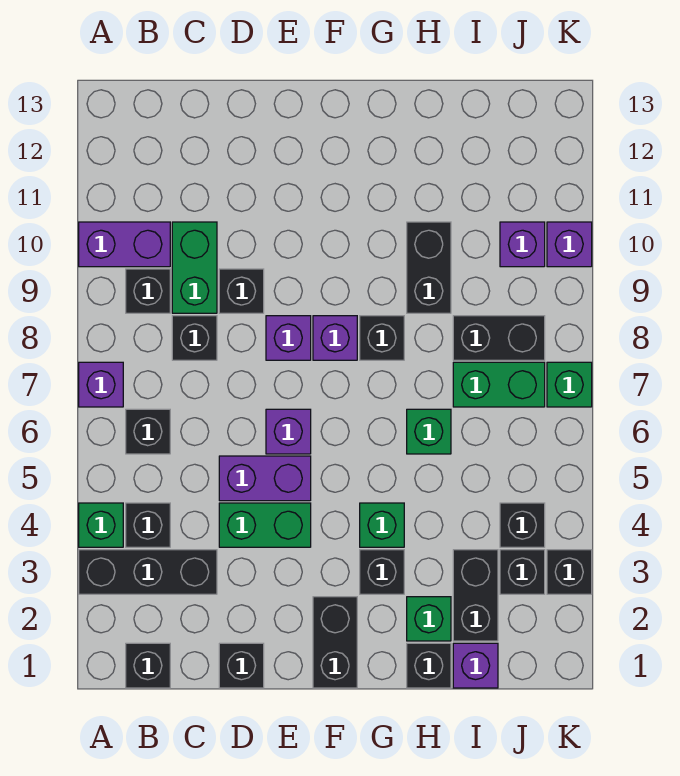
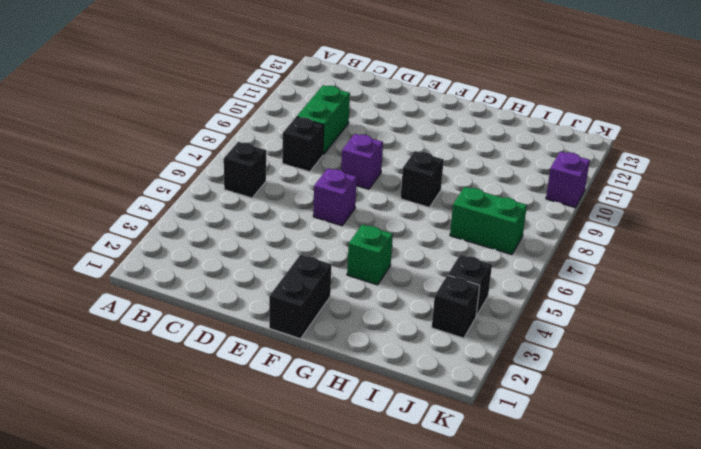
none -> black 1x3 brick [79,550,217,594]
none -> green 1x1 brick [79,503,123,547]
none -> purple 1x1 brick [79,362,123,407]
none -> purple 1x2 brick [79,222,170,267]

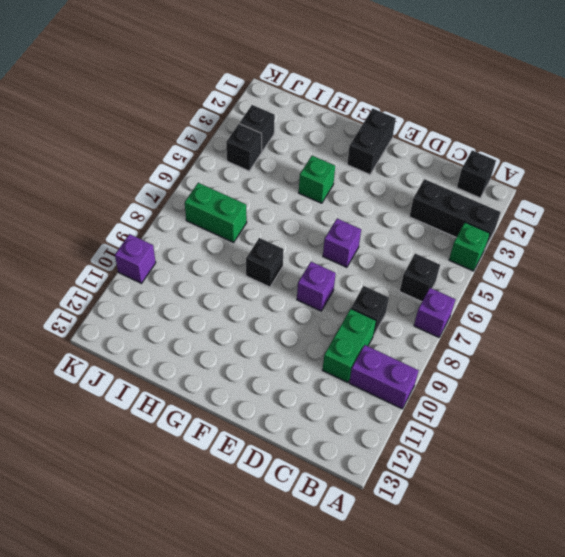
none -> black 1x1 brick [126,503,170,547]
none -> black 1x1 brick [126,269,170,313]
none -> black 1x1 brick [219,643,264,688]
none -> green 1x2 brick [219,503,311,547]

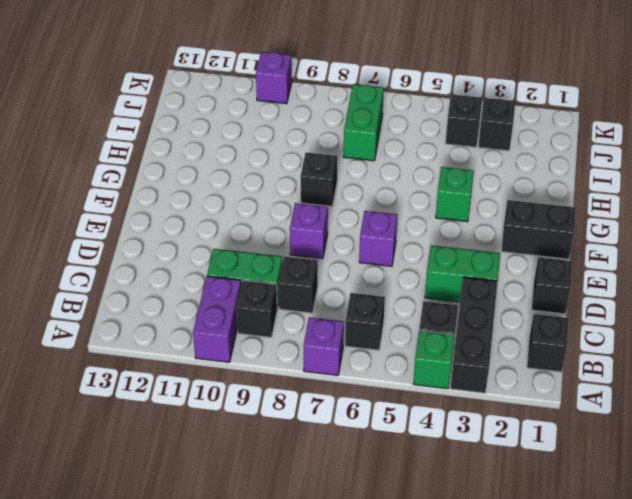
green 1x2 brick [425,245,500,302] -> green 1x2 brick turned to [219,503,311,547]
none -> purple 1x2 brick [219,456,311,501]
none -> black 1x1 brick [219,269,264,313]
none -> purple 1x1 brick [313,316,357,360]
none -> black 1x1 brick [360,550,404,594]

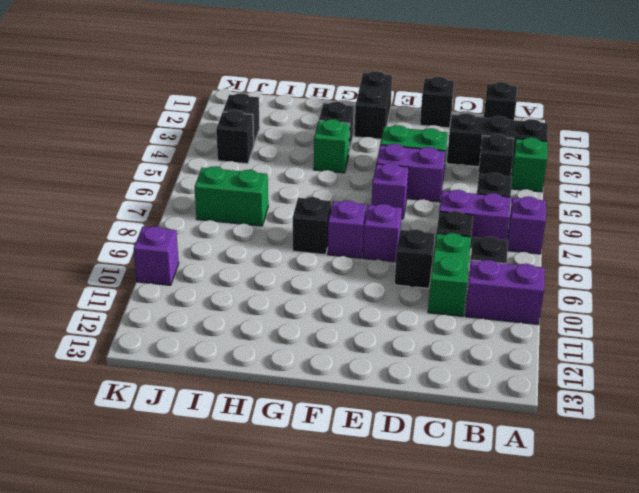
purple 1x2 brick [439,190,511,247] -> none
none -> black 1x1 brick [407,643,451,688]
none -> green 1x1 brick [407,597,451,641]
none -> green 1x1 brick [407,409,451,454]
none -> black 1x2 brick [407,222,451,313]

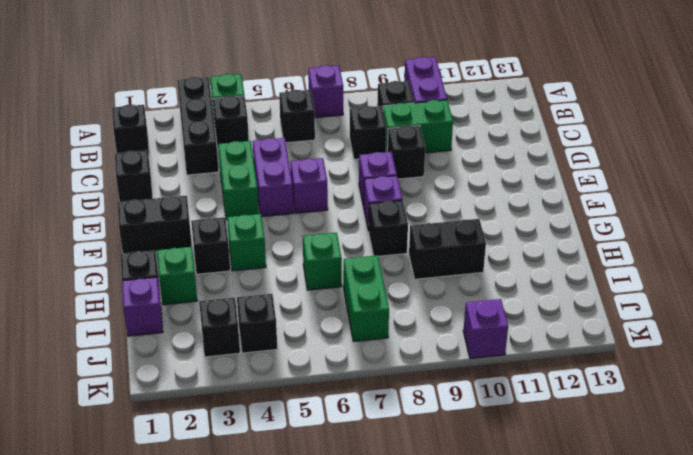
none -> black 1x2 brick [453,550,498,641]
none -> black 1x2 brick [453,316,545,360]
none -> purple 1x1 brick [500,222,545,267]
none -> black 1x1 brick [547,550,592,594]

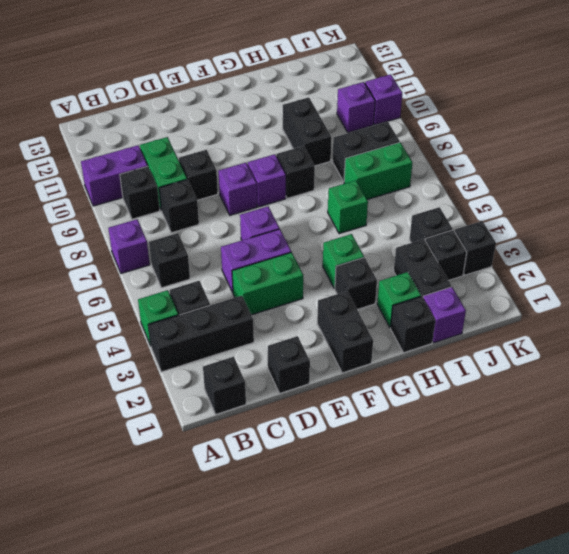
none -> green 1x1 brick [547,362,592,407]

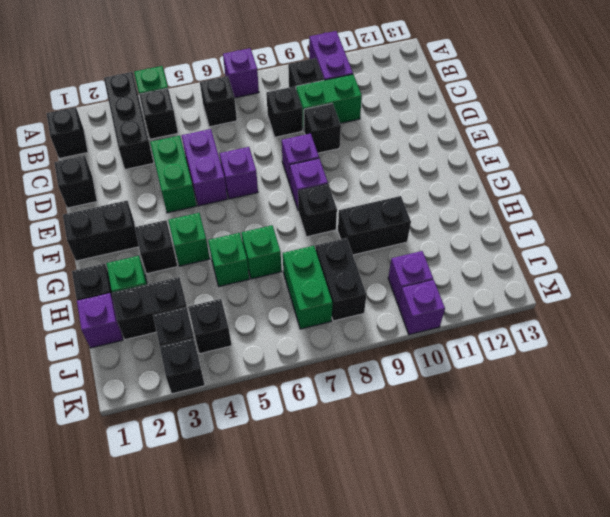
green 1x1 brick [208,233,249,286] -> green 1x1 brick moved to [547,362,592,407]

